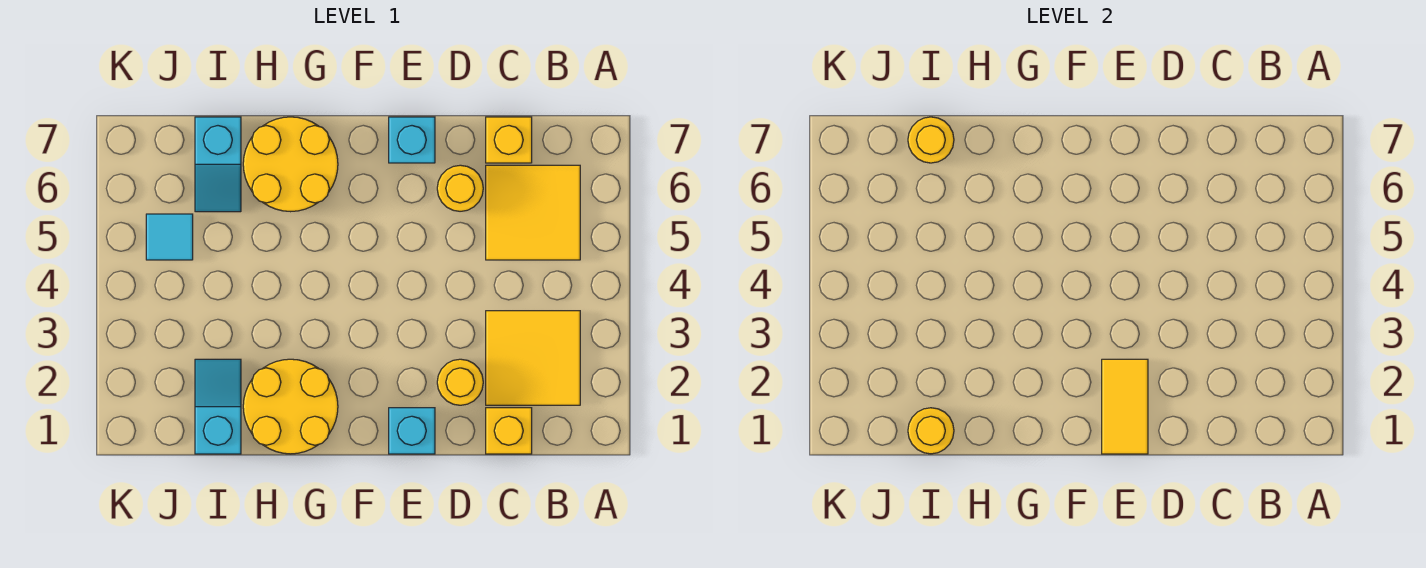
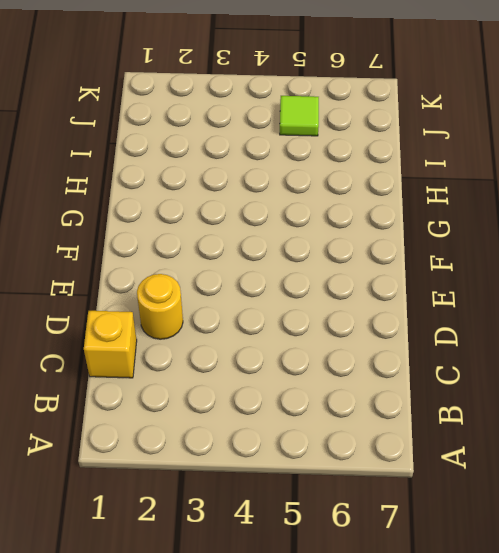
lime 1x1 tile [280,96,319,136] -> cyan 1x1 tile [146,214,193,260]
none -> yellow 2x2 tile [486,311,580,405]
none -> yellow 2x2 tile [486,165,580,260]
none -> yellow 1x1 brick [486,117,532,163]

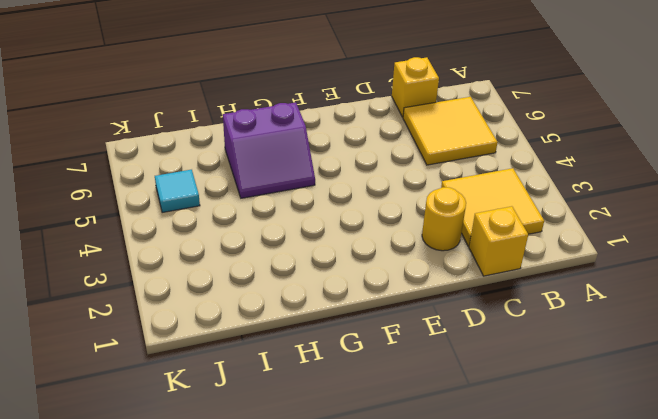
purple 2x2 slope [223,102,315,198] -> yellow 2x2 round brick [243,117,338,212]
none -> yellow 1x1 round brick [437,165,483,211]
none -> cyan 1x1 brick [389,408,435,454]
none -> cyan 1x1 brick [389,117,435,163]

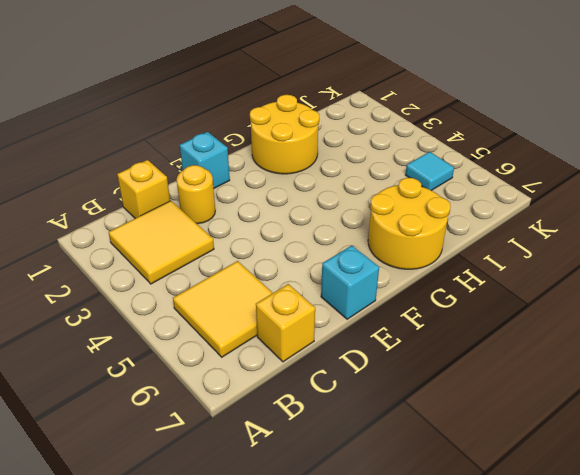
none -> yellow 1x1 round brick [437,165,483,211]
none -> cyan 1x2 slope [195,359,241,454]
none -> cyan 1x2 slope [195,117,241,212]

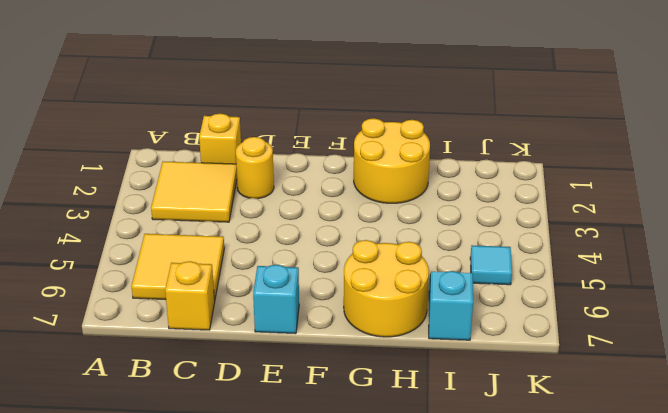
none -> yellow 1x1 round brick [437,165,483,211]
none -> cyan 1x1 brick [389,408,435,454]
none -> cyan 1x2 slope [195,359,241,454]

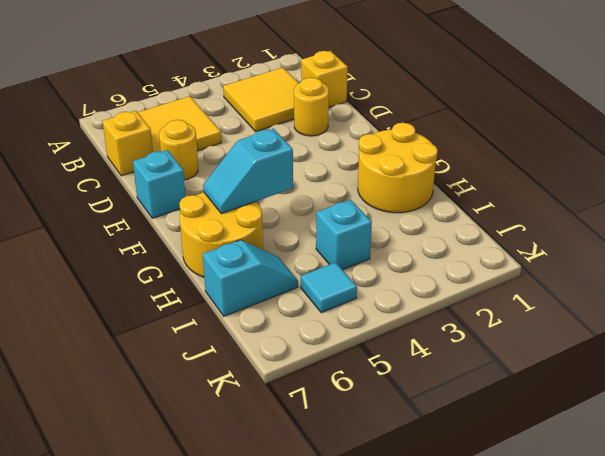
cyan 1x2 slope [203,129,293,214] -> cyan 1x2 slope moved to [195,359,241,454]
cyan 1x1 brick [316,200,372,270] -> cyan 1x1 brick moved to [389,408,435,454]
none -> yellow 1x2 tile [1102,359,1148,454]
none -> yellow 1x1 round brick [908,408,954,454]
none -> yellow 1x1 round brick [908,117,954,163]

